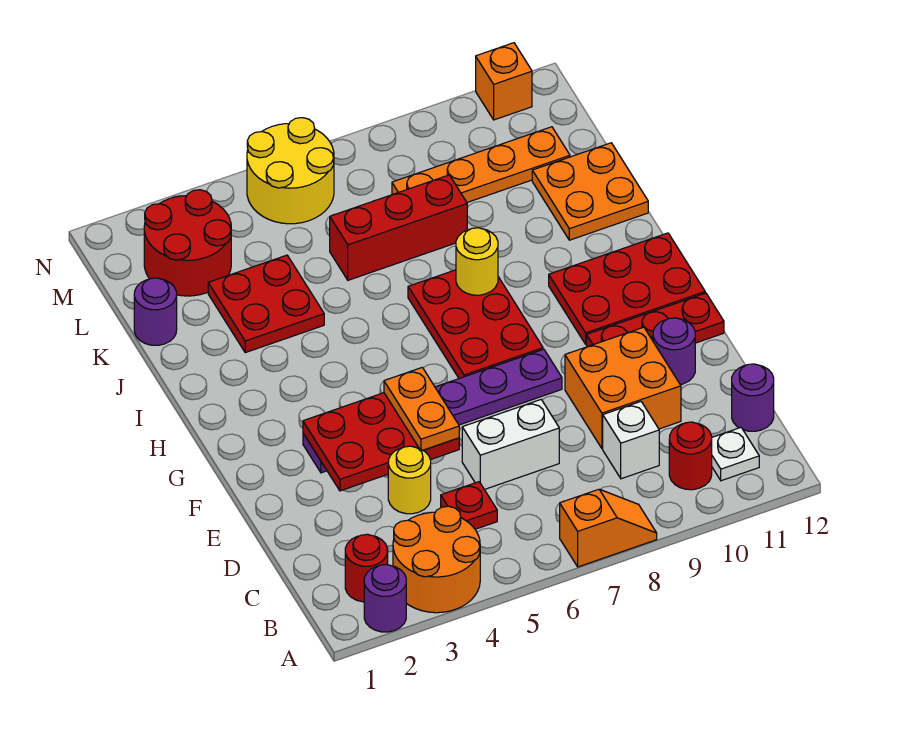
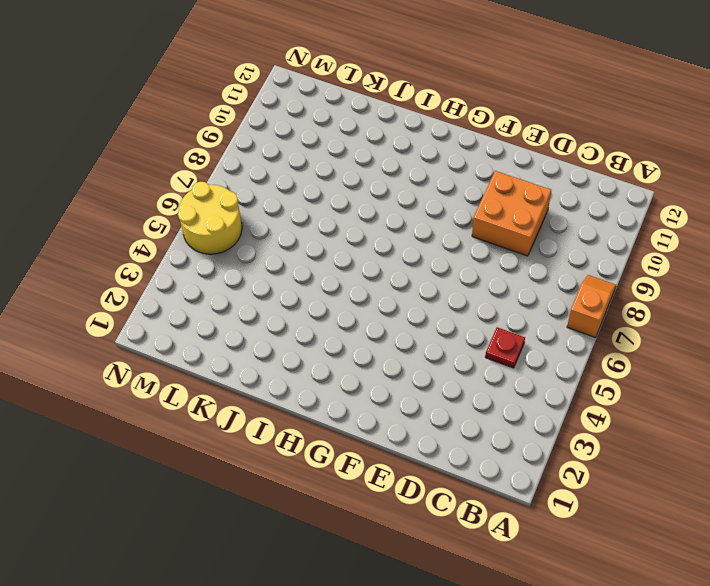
none -> purple 1x1 round brick [364,565,406,632]
none -> orange 2x2 round brick [393,506,480,613]
none -> red 1x1 round brick [345,534,388,602]

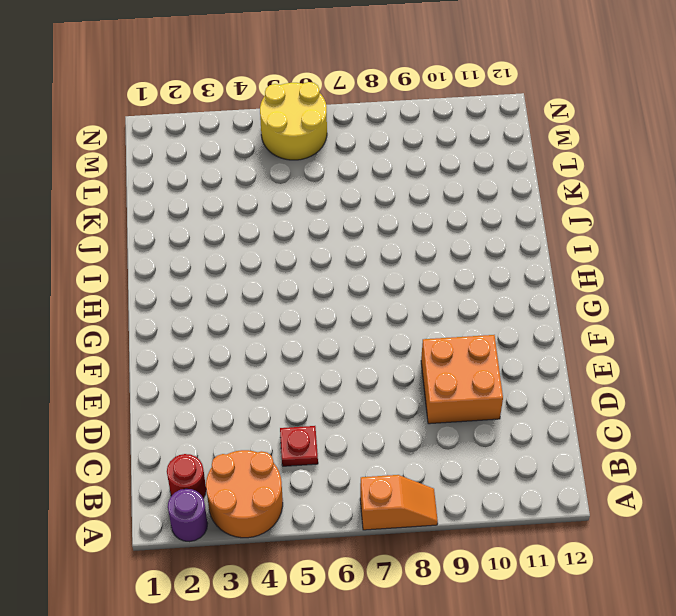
none -> red 1x1 round brick [669,422,712,490]
none -> white 1x1 plate [712,428,759,481]
none -> white 1x1 brick [603,402,659,479]

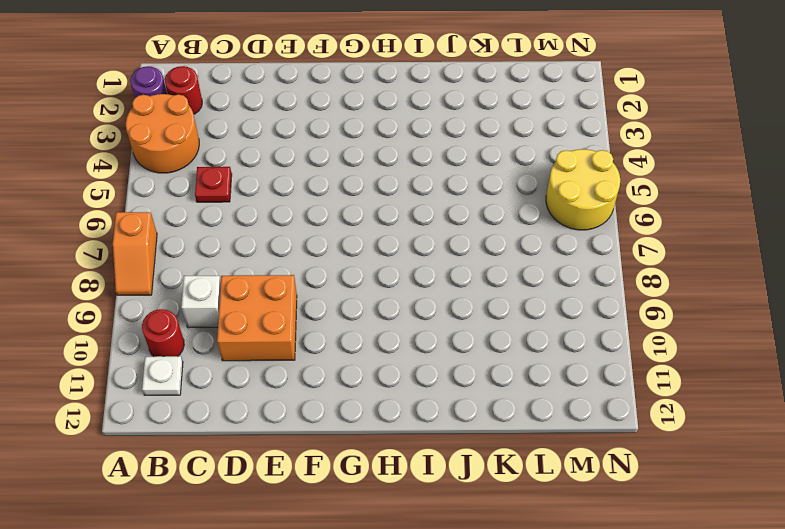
none -> purple 1x1 round brick [732,364,774,431]
none -> yellow 1x1 round brick [388,446,431,514]
none -> white 1x2 brick [462,400,559,490]

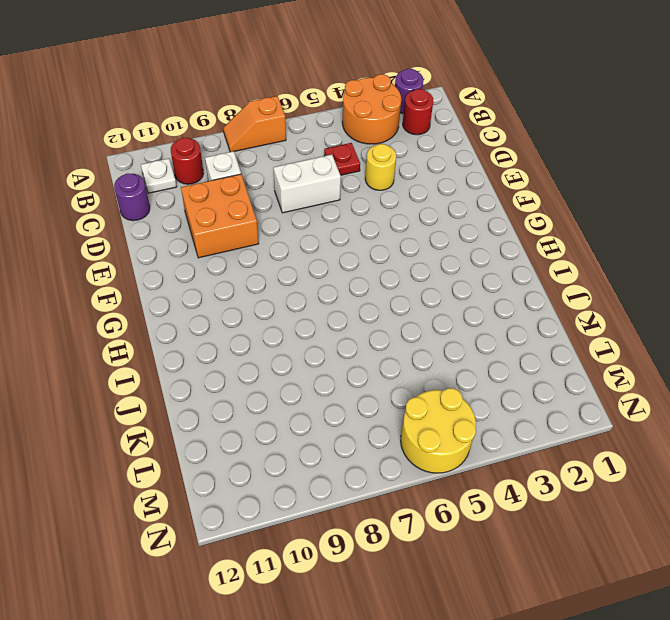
none -> purple 1x1 round brick [653,318,695,385]
none -> purple 1x6 plate [303,349,562,473]
none -> red 1x3 plate [587,293,724,347]

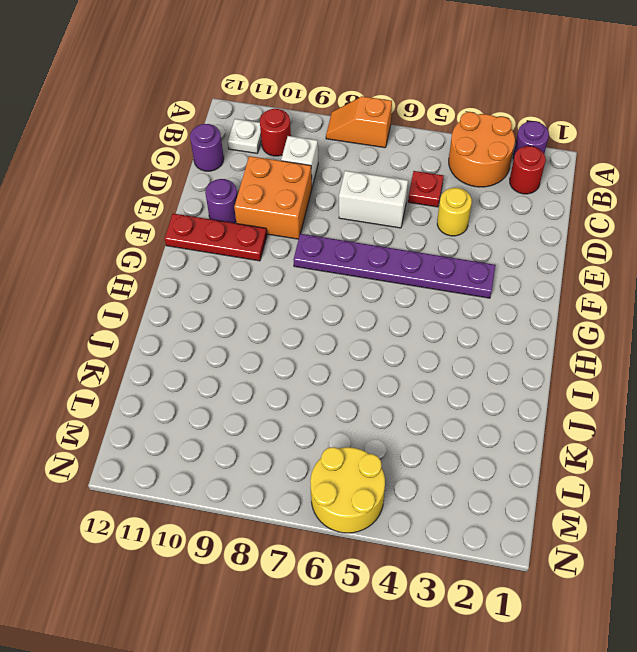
none -> red 2x3 plate [408,270,543,378]
none -> red 2x3 plate [549,233,705,344]
none -> red 2x2 plate [208,255,324,353]

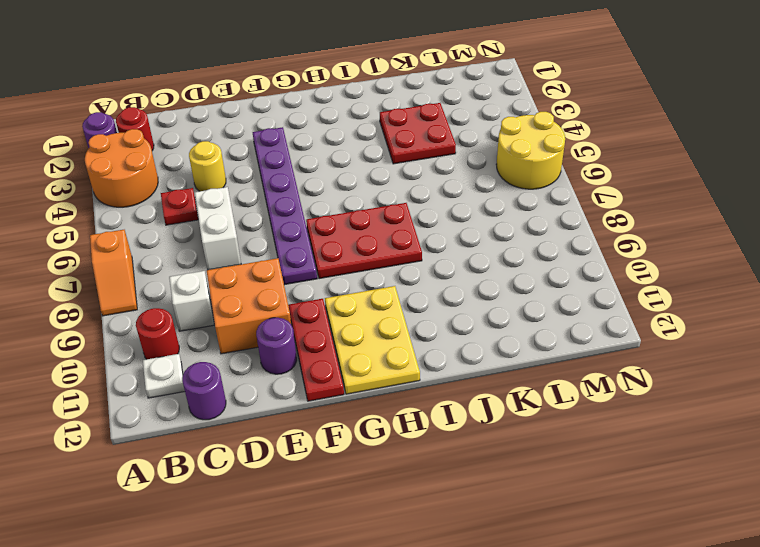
yellow 2x3 plate [325,286,420,394] -> red 2x3 plate [549,233,705,344]
none -> orange 2x2 plate [532,143,648,240]
none -> purple 1x1 round brick [134,278,177,345]
none -> red 1x3 brick [330,175,467,280]

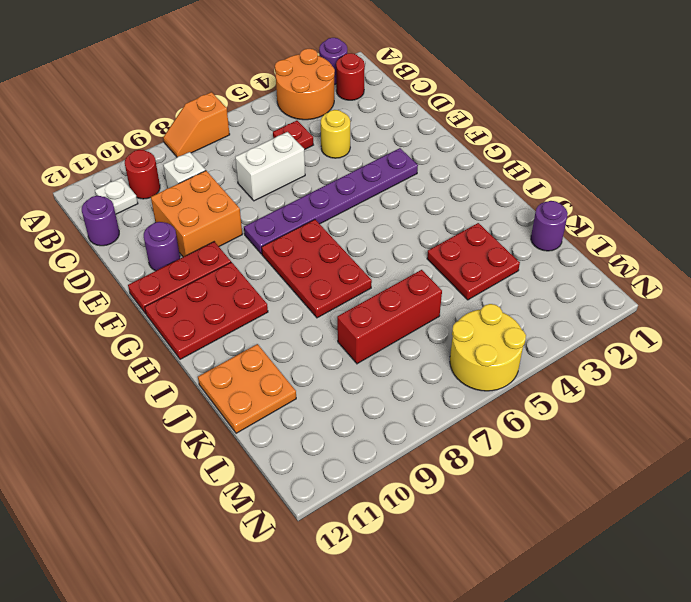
none -> red 2x2 round brick [144,190,231,296]
none -> orange 1x4 plate [392,127,570,202]
none -> orange 1x1 brick [476,43,532,120]

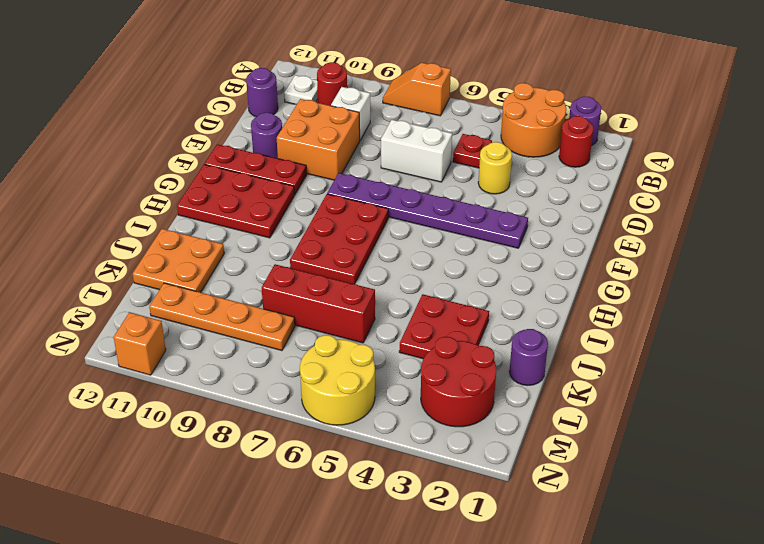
none -> red 2x3 plate [303,393,459,491]
none -> yellow 1x1 round brick [456,228,498,295]
none -> orange 1x2 plate [384,368,459,450]

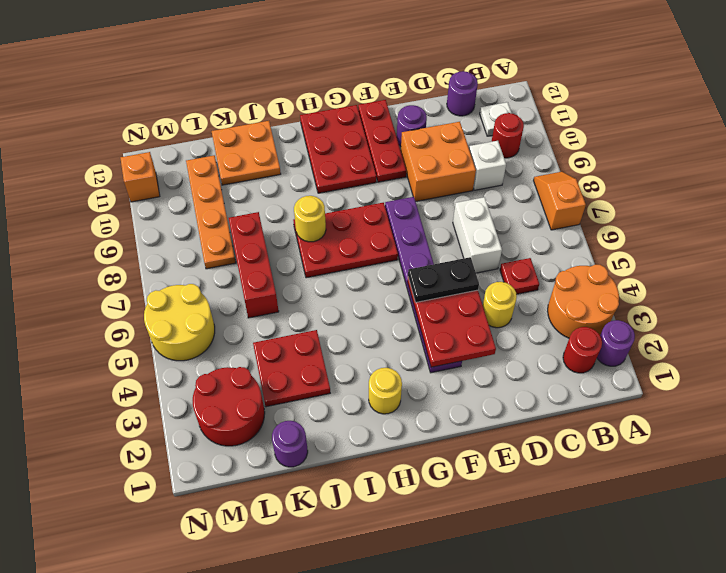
black 1x2 plate [408,257,479,303] -> orange 1x2 plate [384,368,459,450]
yellow 1x1 round brick [369,368,402,414] -> none

